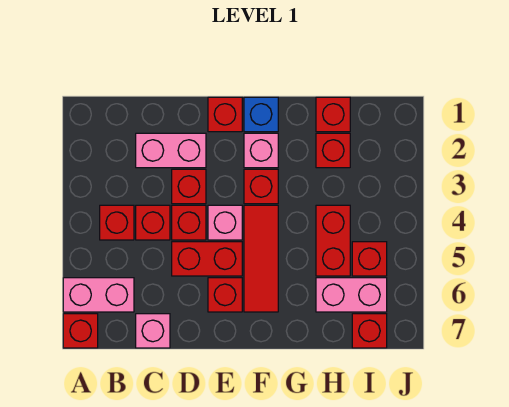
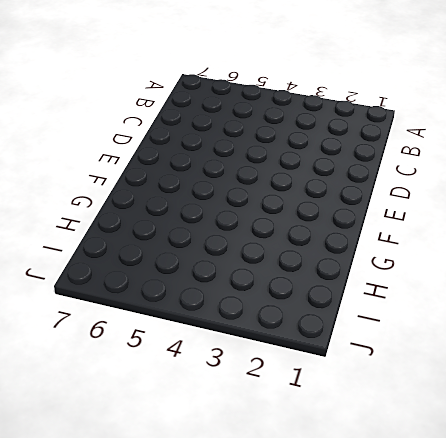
none -> pink 1x2 brick [63,278,134,312]
none -> red 1x1 brick [63,314,98,348]
none -> red 1x1 brick [100,205,134,240]

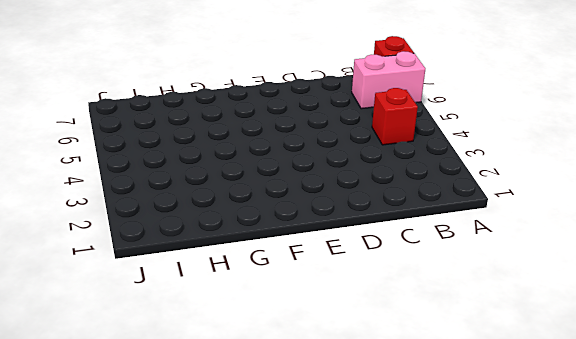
none -> pink 1x2 brick [136,133,206,168]
none -> red 1x1 brick [136,205,170,240]
none -> pink 1x1 brick [136,314,170,348]

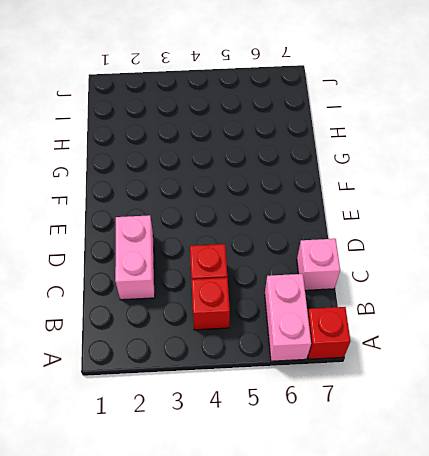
none -> red 1x1 brick [172,169,206,204]
none -> red 1x1 brick [172,205,206,240]
none -> red 1x2 brick [172,242,242,276]

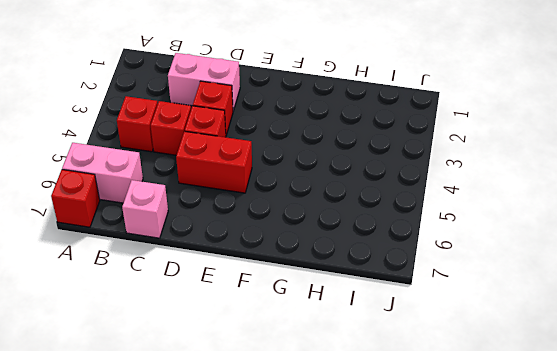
none -> red 1x1 brick [208,97,242,132]
none -> pink 1x1 brick [208,205,242,240]
none -> red 1x1 brick [208,278,242,312]

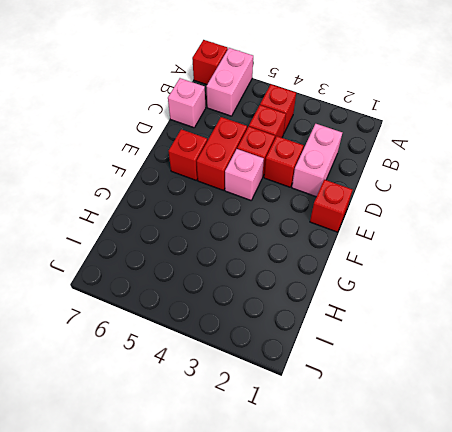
none -> blue 1x1 brick [244,97,278,132]
none -> pink 1x1 brick [244,133,278,168]
none -> red 1x1 brick [244,169,278,204]

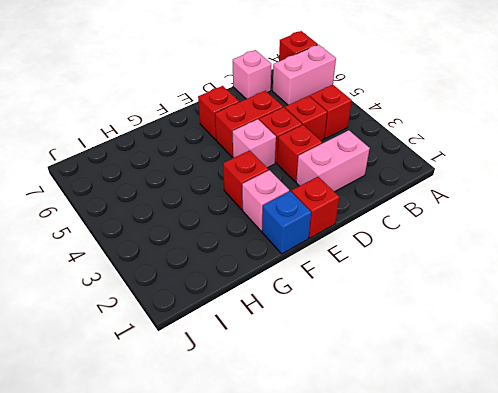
none -> red 1x3 tile [244,205,278,312]
none -> red 1x1 brick [316,97,350,132]
none -> red 1x1 brick [316,133,350,168]

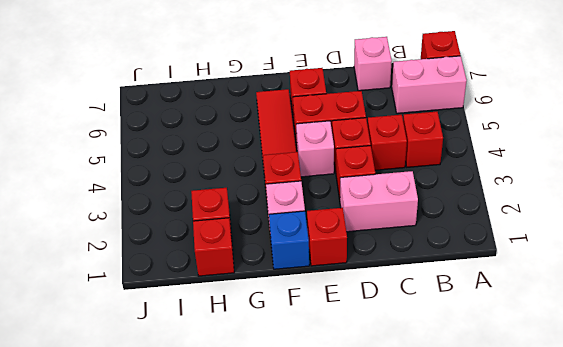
none -> red 1x2 brick [316,205,350,276]
none -> pink 1x2 brick [316,278,387,312]
none -> red 1x1 brick [352,242,387,276]

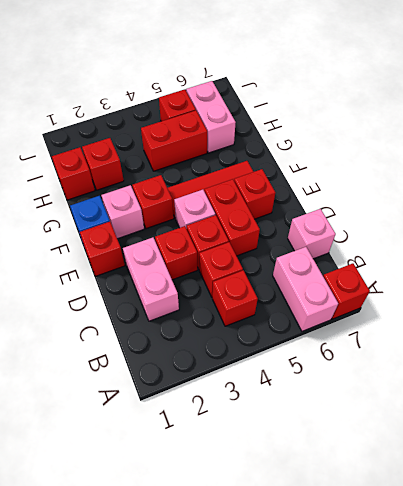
none -> red 1x1 brick [352,314,387,348]

